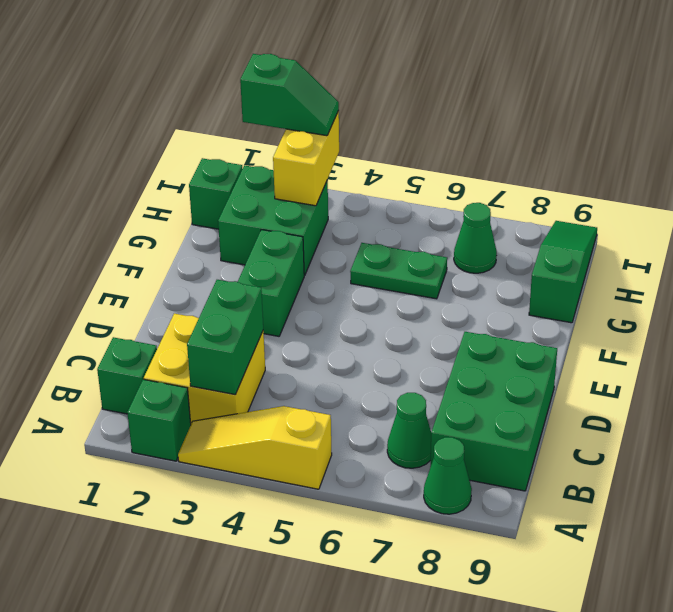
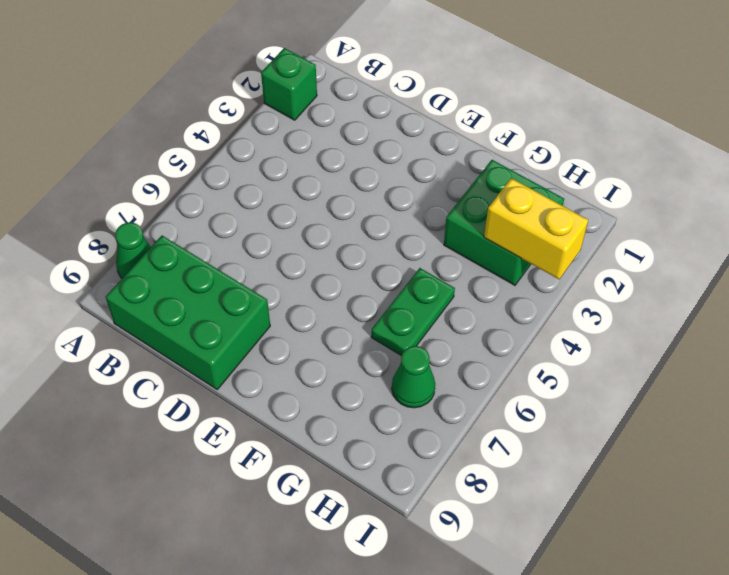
none -> yellow 1x3 slope [178,406,332,489]
none -> green 1x1 brick [97,337,157,414]
none -> yellow 2x2 brick [144,313,265,424]

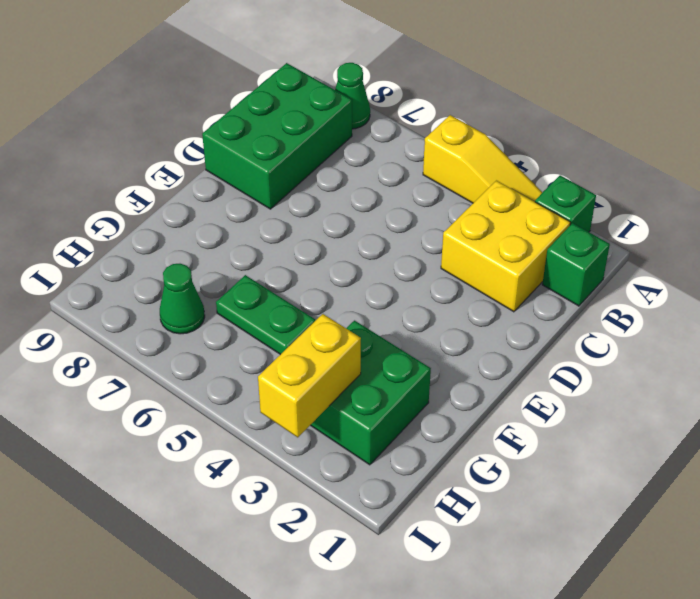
none -> green 1x1 cone [387,393,431,468]
none -> green 1x2 brick [238,230,304,336]
none -> green 1x3 slope [529,221,597,323]

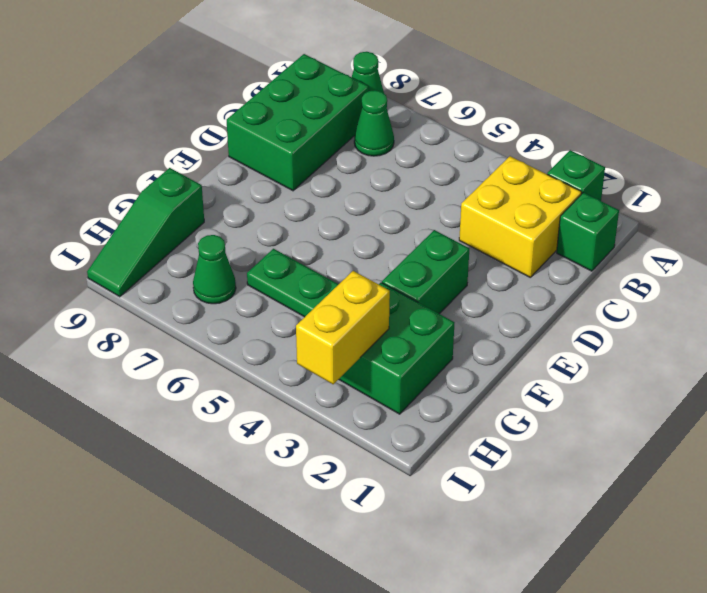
none -> yellow 1x3 slope [178,406,332,489]
none -> green 1x1 brick [189,158,242,229]
none -> green 1x2 brick [187,280,263,394]

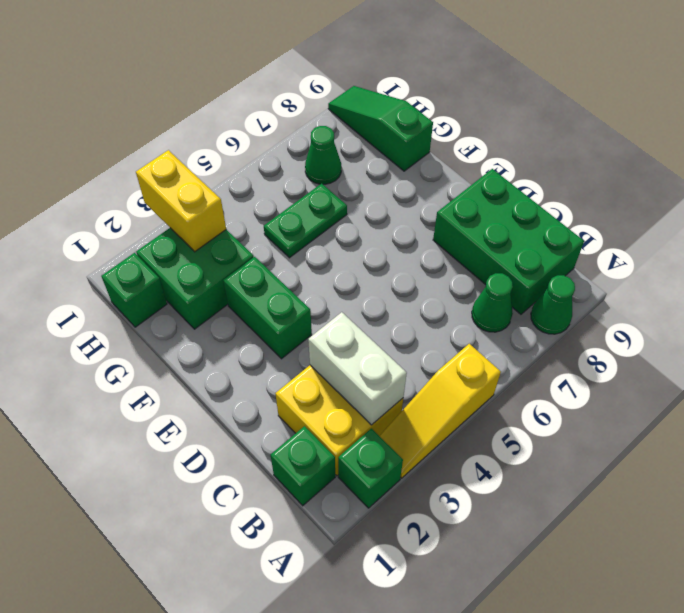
white 1x2 brick [308,312,407,425] -> green 1x2 brick [187,280,263,394]
none -> green 1x2 slope [240,54,339,136]

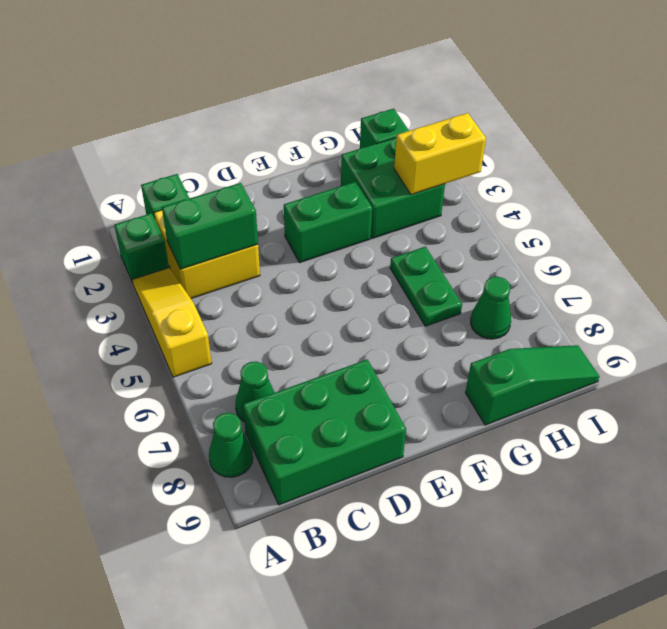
none -> green 1x2 slope [240,54,339,136]

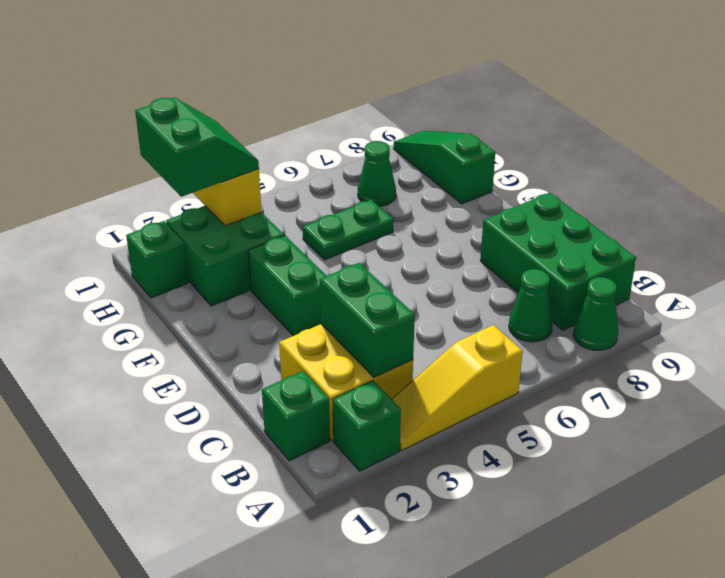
green 2x2 slope [135,97,259,197] -> green 1x2 slope [240,54,339,136]

